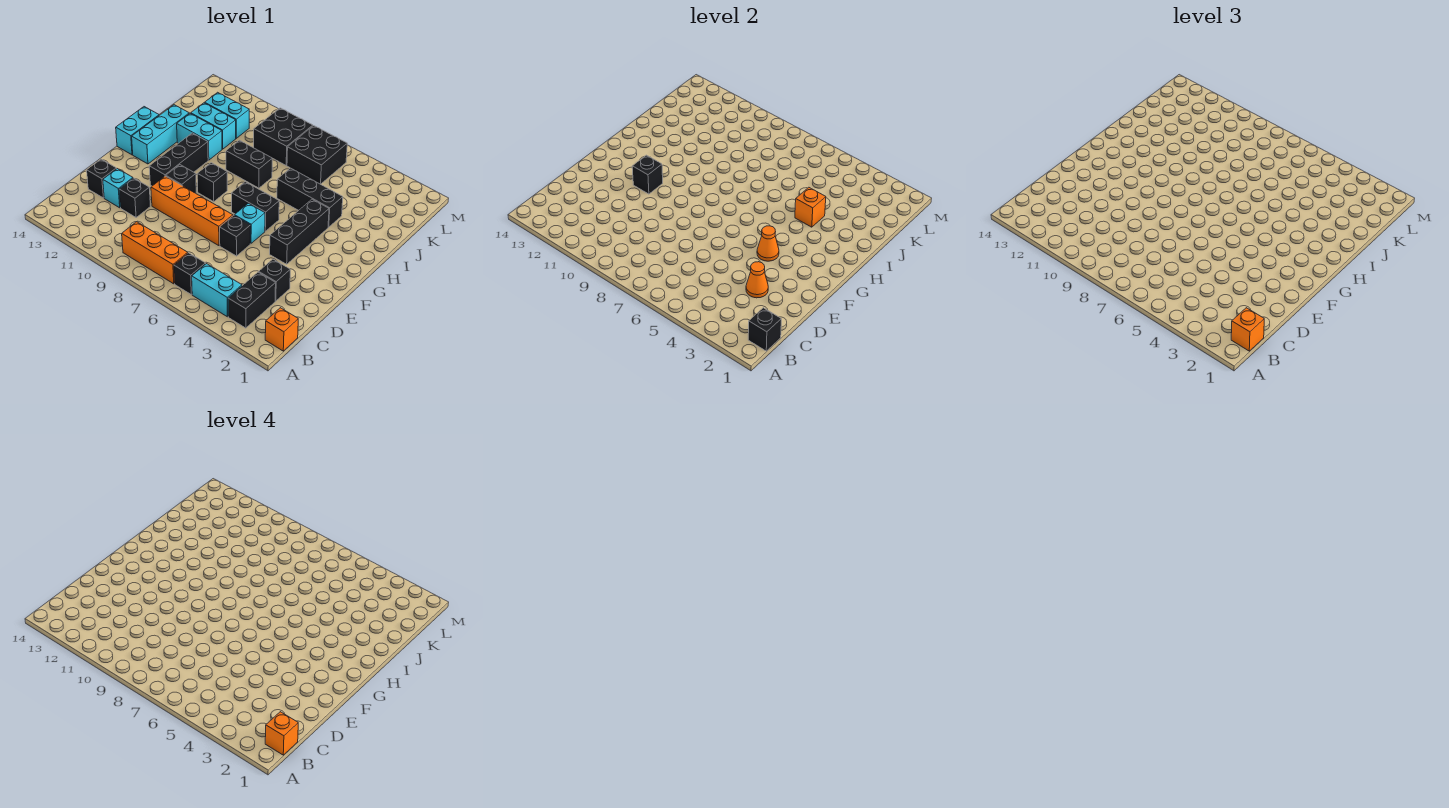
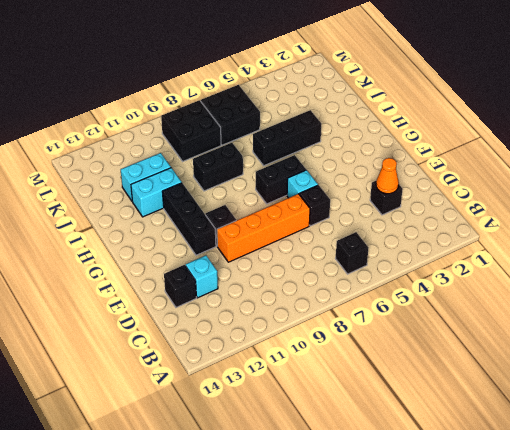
none -> orange 1x1 brick [265,308,298,351]
none -> black 1x2 brick [228,272,276,328]
none -> cyan 1x2 brick [192,264,242,317]
none -> orange 1x3 brick [122,222,188,284]

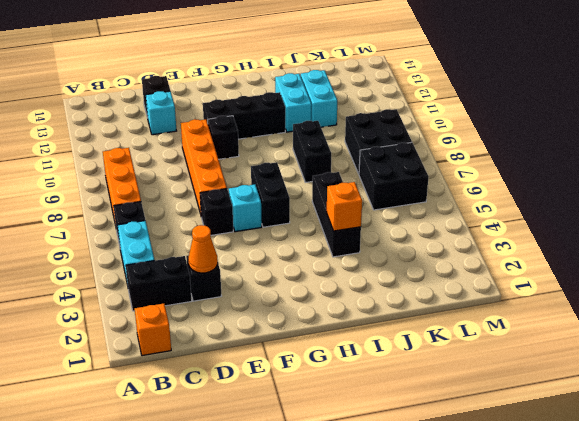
none -> black 1x1 brick [119,178,150,217]
none -> black 1x3 brick [270,199,329,264]
none -> black 1x1 brick [197,163,227,202]
none -> cyan 1x3 brick [132,105,189,164]

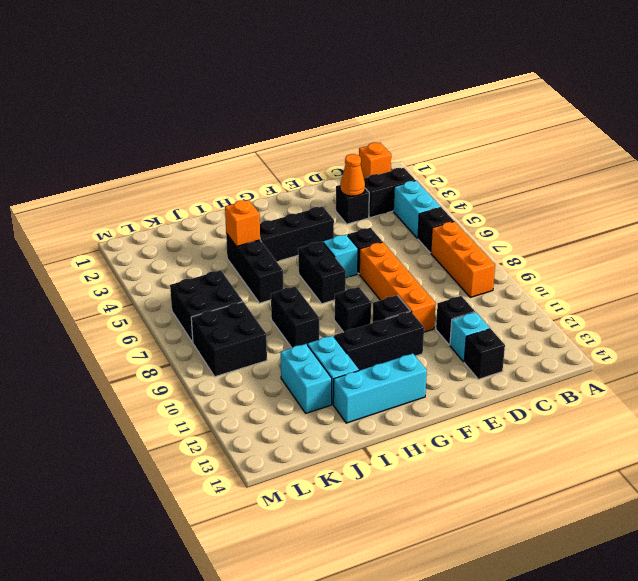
none -> cyan 1x2 brick [116,107,159,155]
none -> cyan 1x2 brick [205,92,249,138]
none -> black 1x1 brick [748,308,781,351]
none -> orange 1x1 cone [757,226,779,261]

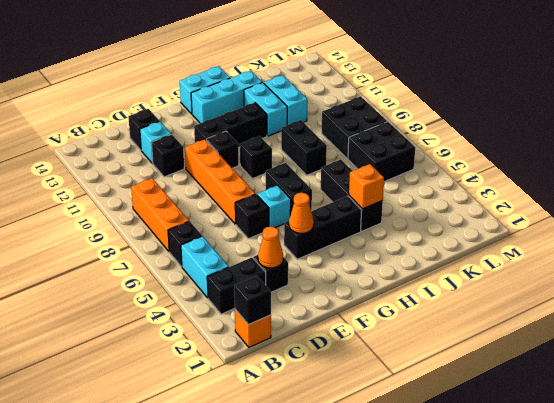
none -> cyan 1x2 brick [205,92,249,138]
none -> black 1x1 brick [632,155,663,194]
none -> orange 1x1 brick [1231,308,1264,351]
none -> orange 1x1 brick [265,712,298,755]

